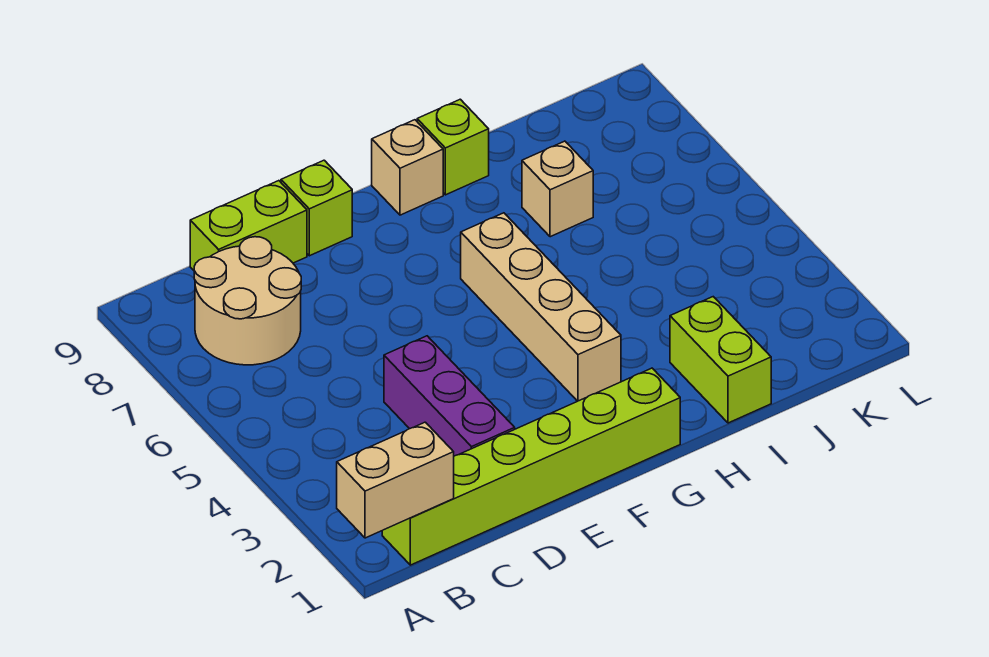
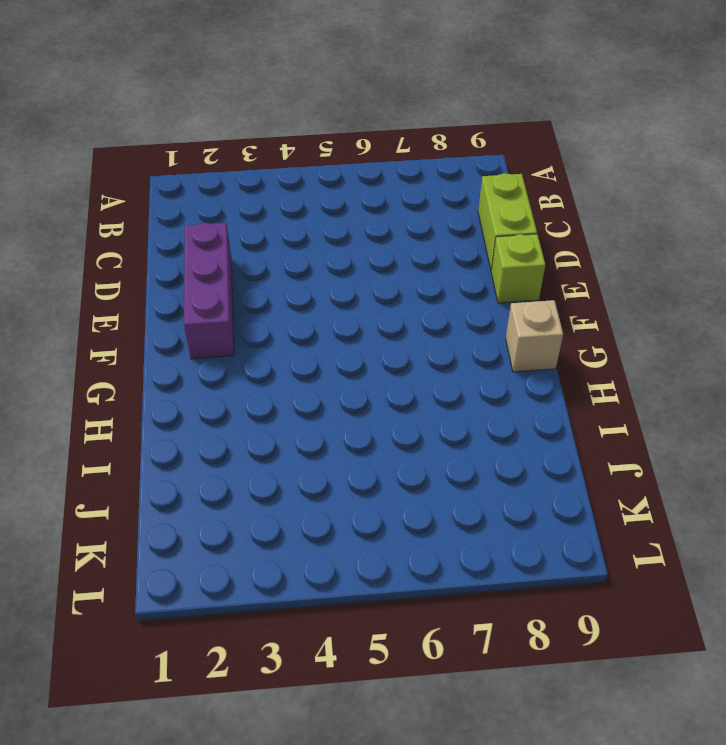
purple 1x3 brick [184,223,234,359] -> purple 1x3 brick turned to [384,336,515,456]
none -> lime 1x6 brick [382,368,680,565]
none -> tan 2x2 round brick [194,237,301,365]

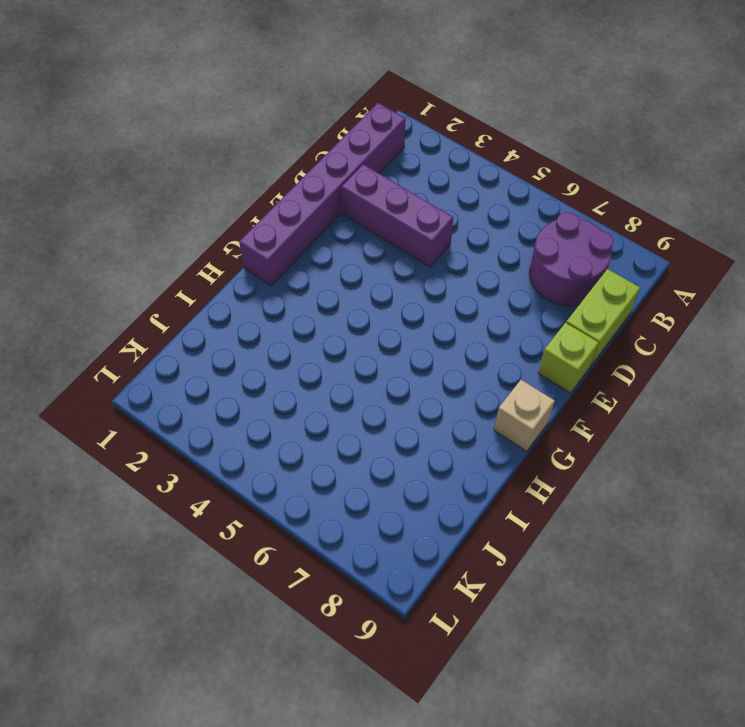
purple 1x6 brick [239,103,406,285] -> lime 1x6 brick [382,368,680,565]
purple 2x2 round brick [530,212,614,306] -> tan 2x2 round brick [194,237,301,365]
none -> tan 1x4 brick [461,213,621,401]
none -> lime 1x1 brick [417,99,489,195]

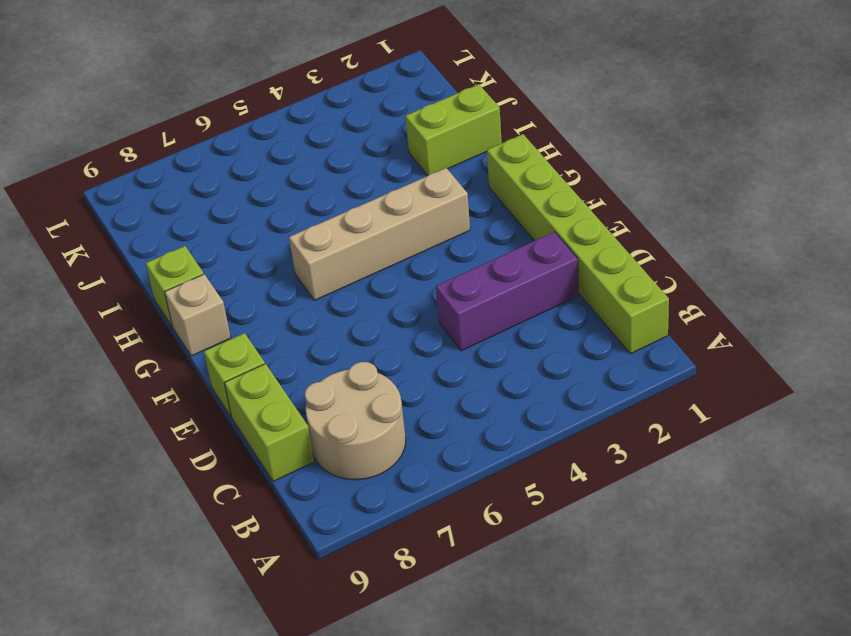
none -> tan 1x1 brick [522,141,593,237]
none -> tan 1x2 brick [337,422,454,538]

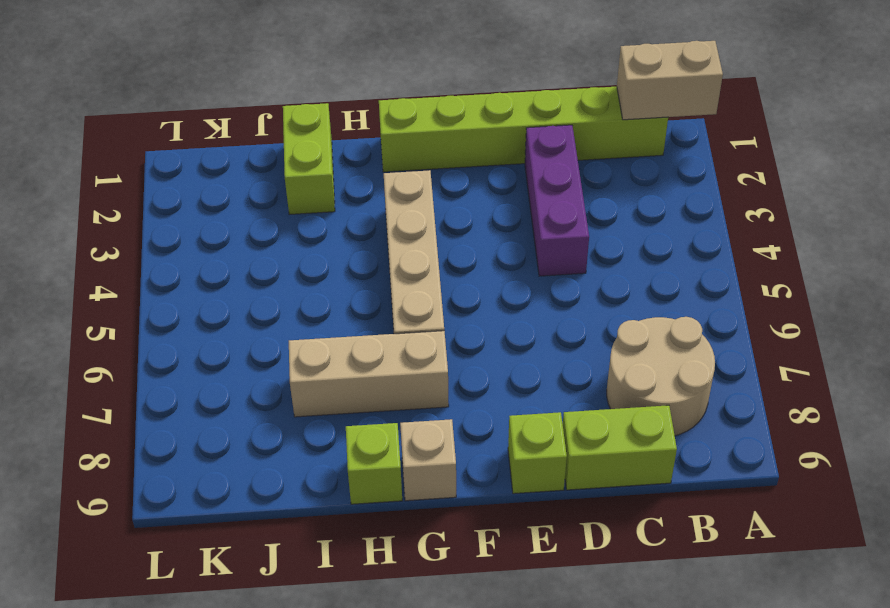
tan 1x3 brick [289,331,449,417] -> tan 1x1 brick [522,141,593,237]

